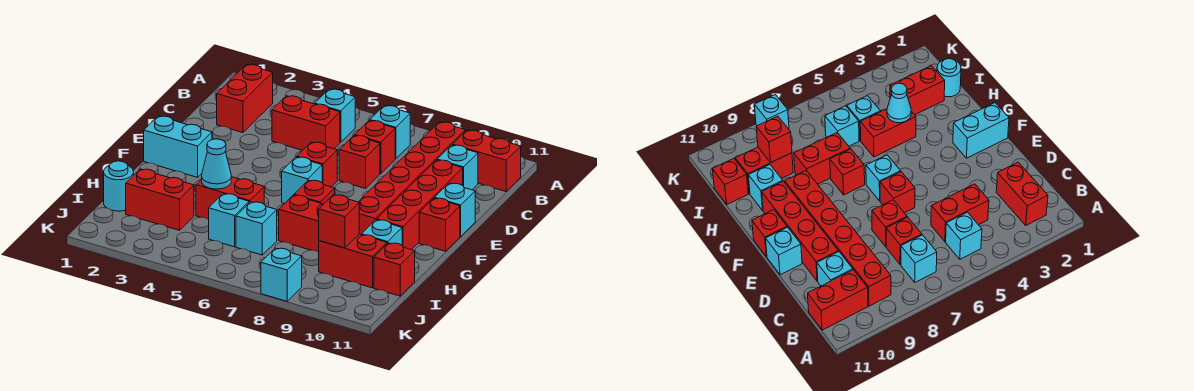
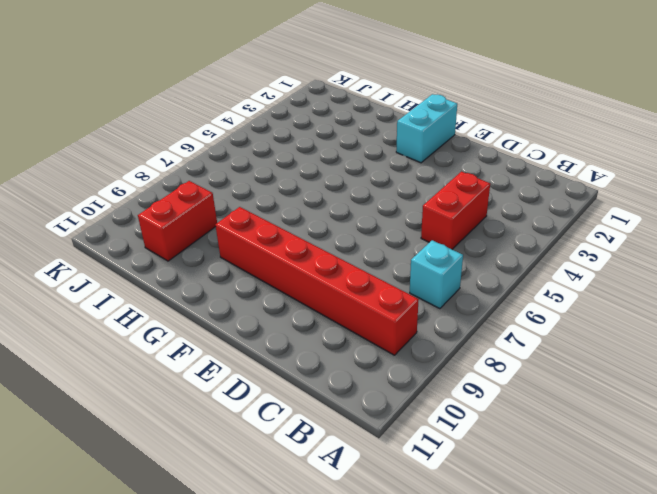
none -> red 1x2 brick [217,64,273,133]
none -> cyan 1x1 brick [315,89,355,142]
none -> red 1x2 brick [452,130,521,191]

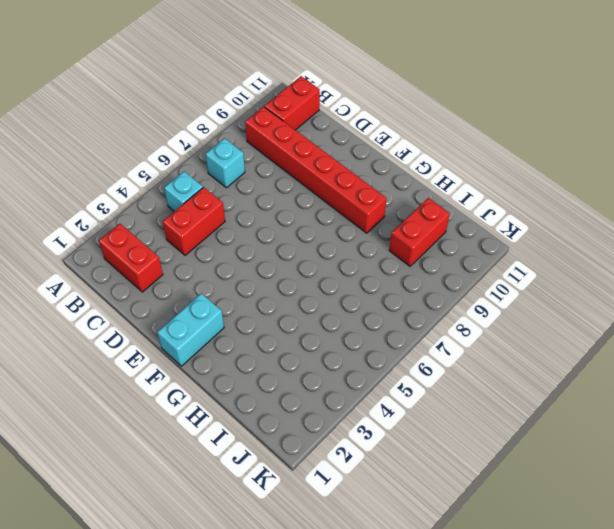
none -> red 1x1 brick [355,120,395,174]
none -> cyan 1x1 brick [437,145,478,190]
none -> red 1x1 brick [339,135,380,189]

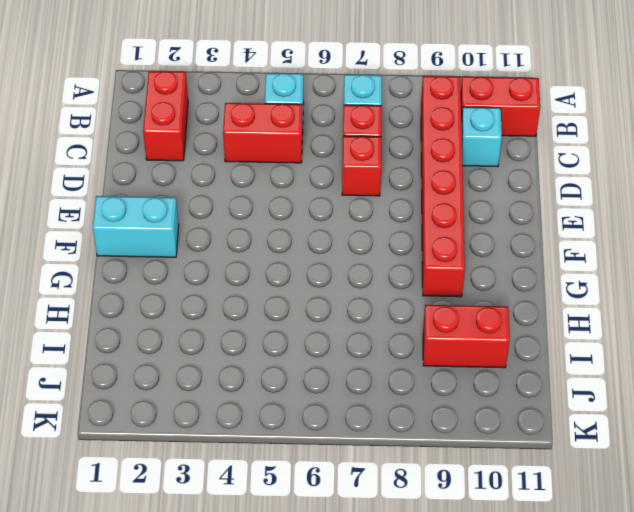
none -> red 1x4 brick [377,160,463,250]
none -> red 1x1 brick [297,142,337,187]
none -> cyan 1x1 brick [435,183,475,236]

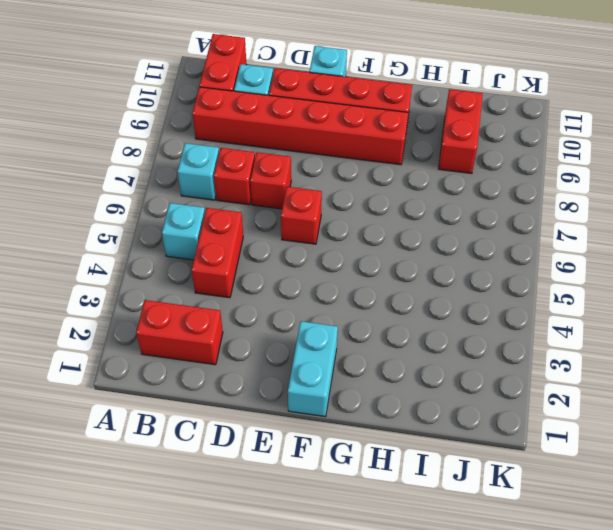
none -> cyan 1x1 brick [282,157,322,203]
none -> red 1x1 brick [419,198,460,251]
none -> red 1x1 brick [294,180,335,204]

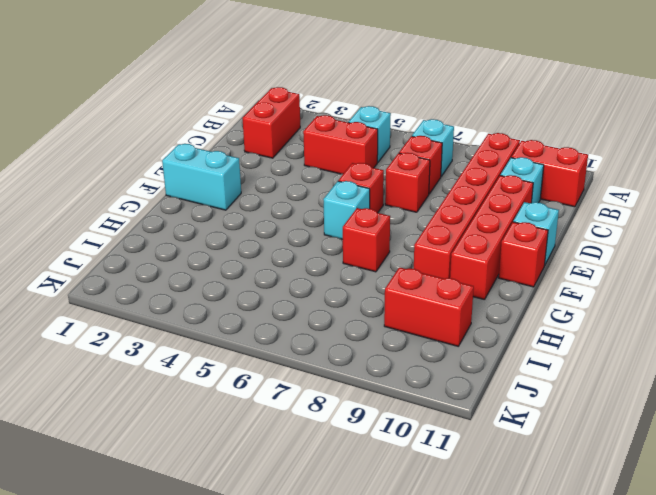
none -> red 1x2 brick [196,177,264,219]
none -> red 1x2 brick [279,195,323,252]
none -> cyan 1x1 brick [362,220,402,245]

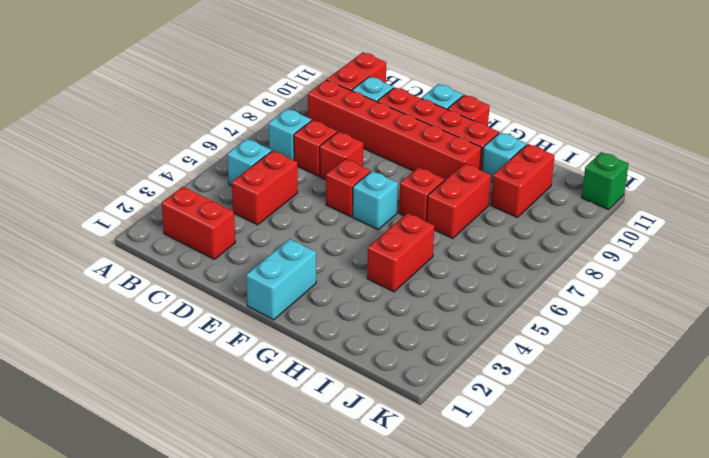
green 1x1 brick [582,152,628,210] -> none
none -> cyan 1x1 round brick [104,161,133,211]
none -> red 1x2 brick [126,169,194,230]
none -> cyan 1x1 brick [209,194,249,247]

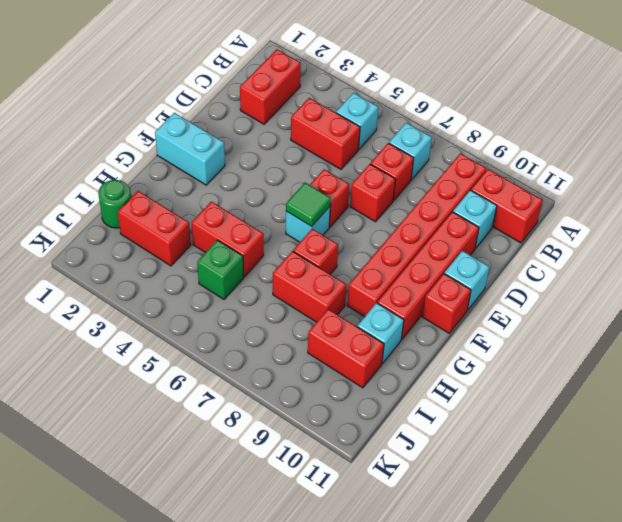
green 1x1 tile [286,183,331,226] -> none
green 1x1 round brick [98,180,131,228] -> cyan 1x1 round brick [104,161,133,211]
green 1x1 brick [197,240,244,299] -> cyan 1x1 brick [209,194,249,247]
none -> cyan 1x1 brick [236,202,277,255]
none -> red 1x1 brick [374,243,415,296]
none -> cyan 1x1 brick [261,248,302,301]

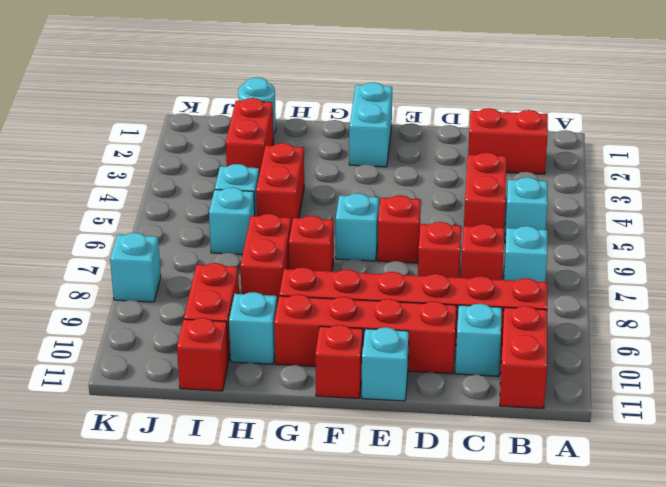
none -> cyan 1x1 cone [202,139,231,189]
none -> red 1x1 brick [319,195,359,248]

